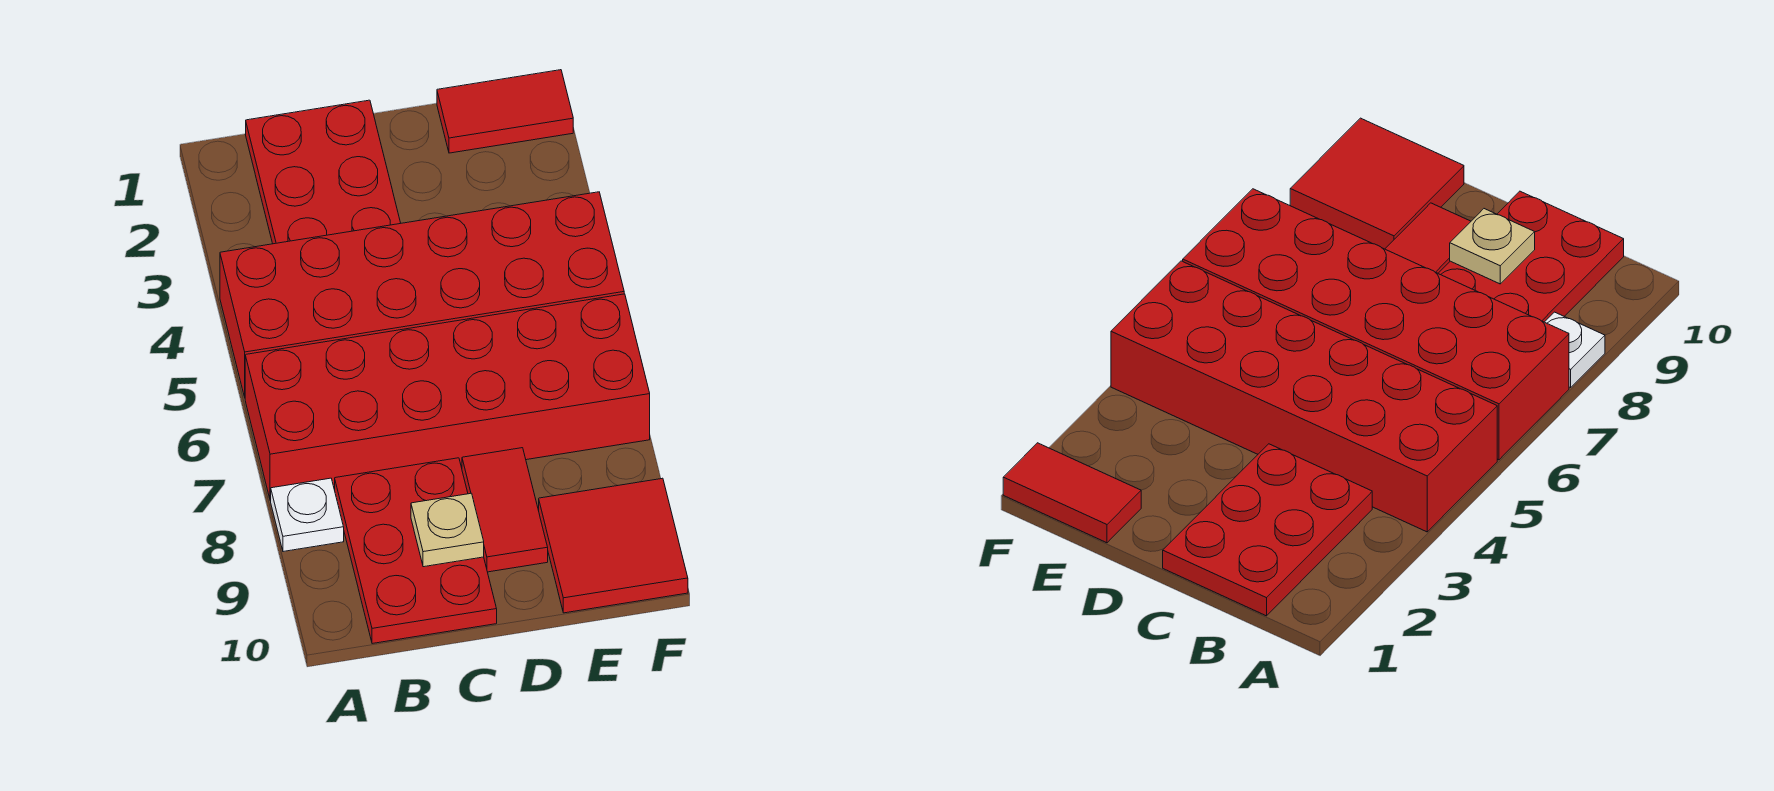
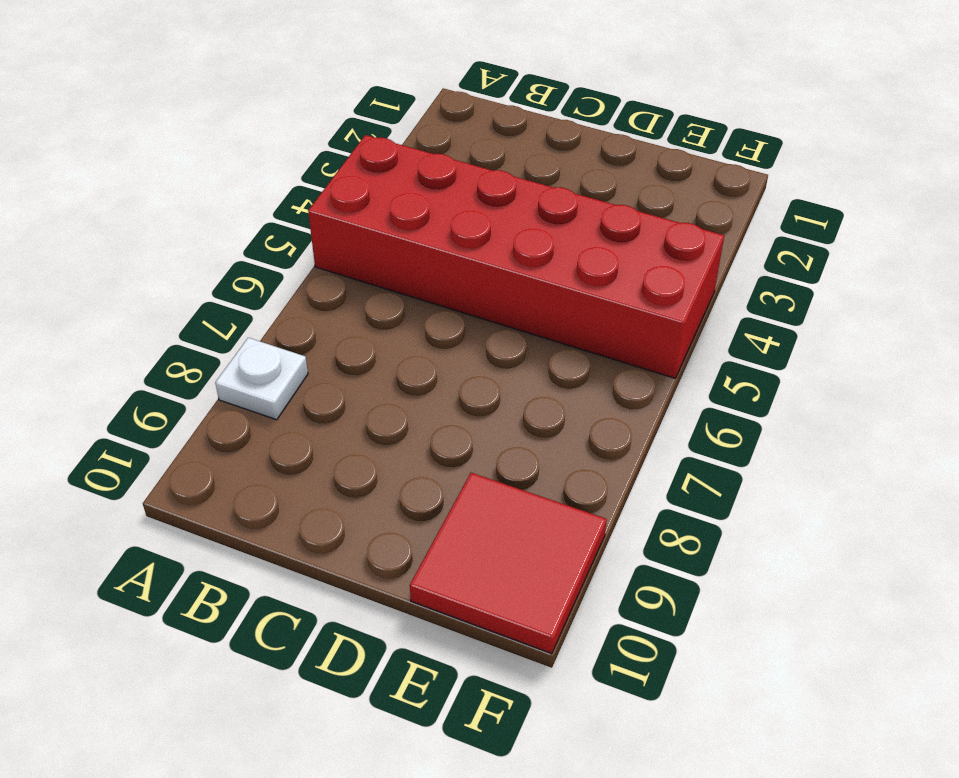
none -> red 2x6 brick [245,294,650,500]
none -> red 2x3 plate [246,100,401,244]

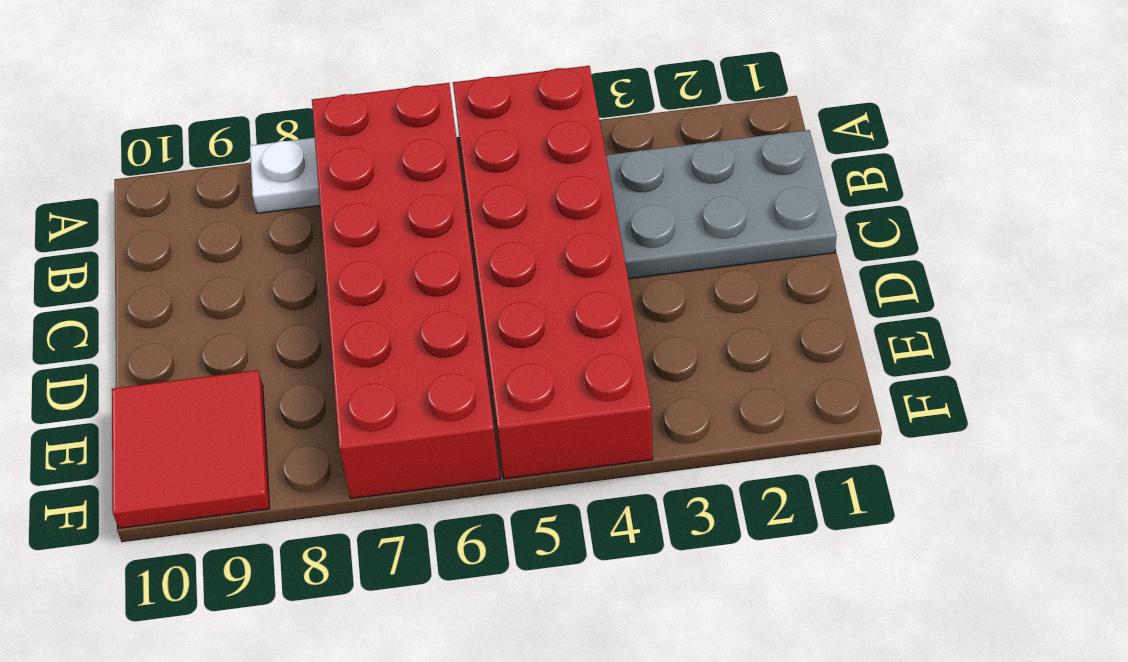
grey 2x3 plate [606,130,837,279] -> red 2x3 plate [246,100,401,244]
none -> red 2x3 plate [335,458,497,644]
none -> red 1x2 tile [462,448,548,572]

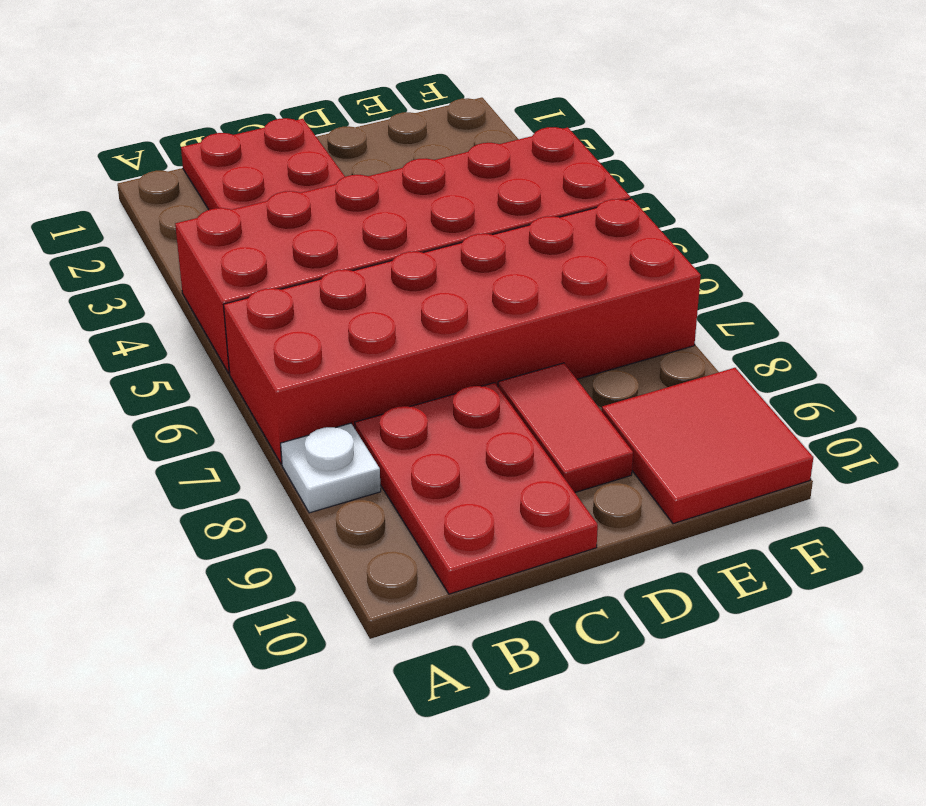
none -> red 1x2 tile [437,70,573,153]
none -> tan 1x1 plate [411,493,484,567]

